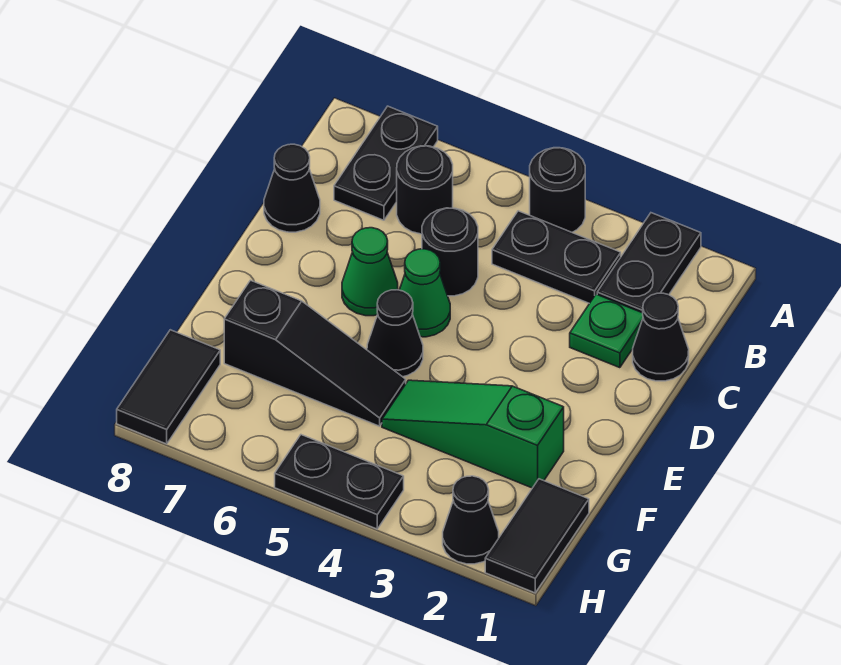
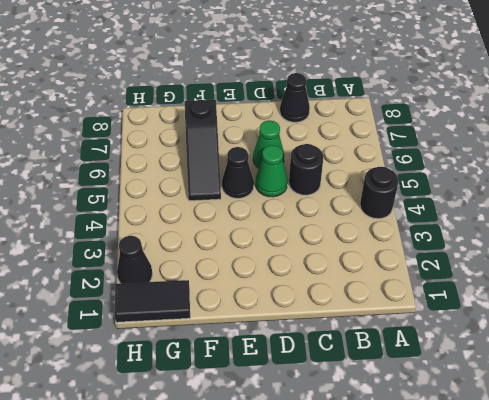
none -> black 1x2 plate [597,213,701,313]
none -> black 1x2 plate [334,106,438,220]
none -> black 1x2 plate [492,211,621,303]

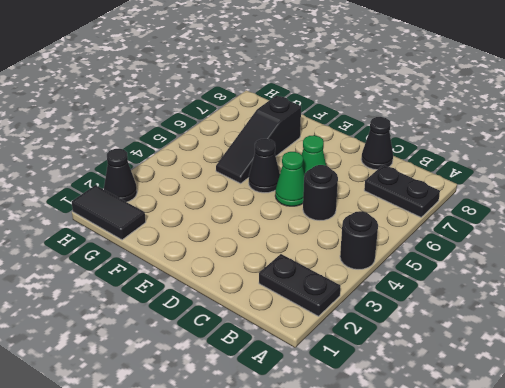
none -> black 1x2 plate [492,211,621,303]
none -> black 1x1 round brick [397,146,453,234]
none -> black 1x1 cone [633,293,689,381]

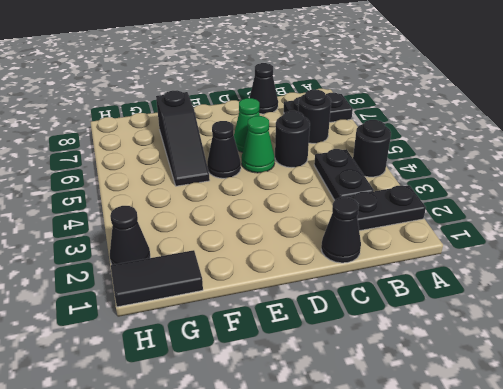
none -> green 1x1 plate [570,294,643,368]
none -> green 1x3 slope [382,380,564,488]
none -> black 1x2 tile [117,330,220,444]

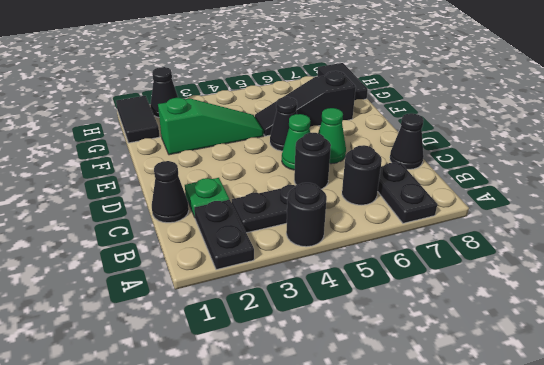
none -> black 1x2 plate [275,435,404,529]

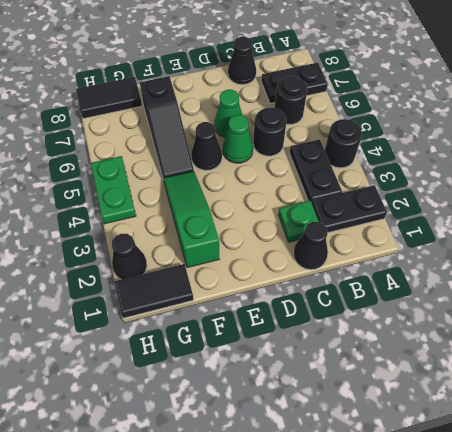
green 1x2 plate [91,156,136,224] -> black 1x2 plate [275,435,404,529]

